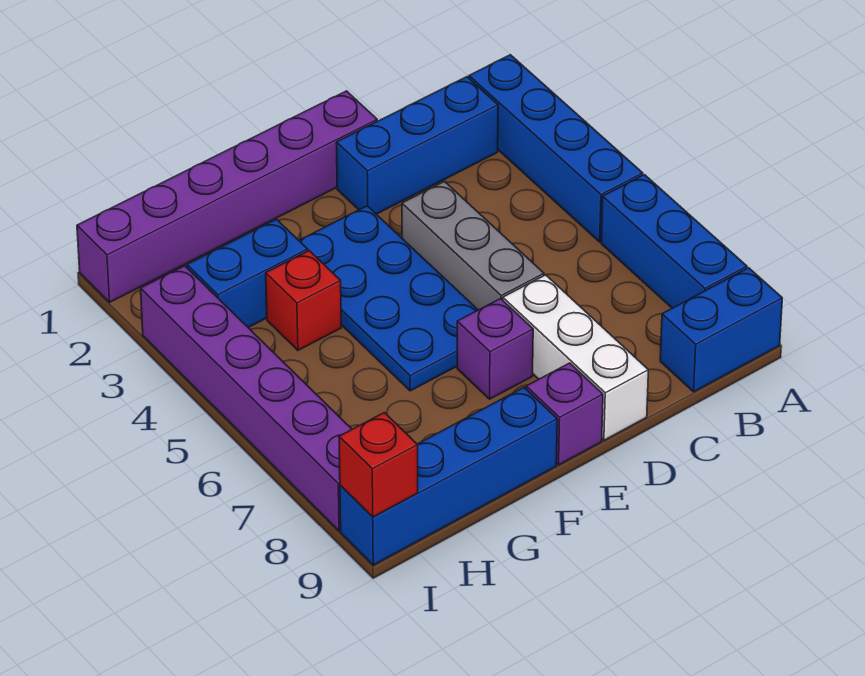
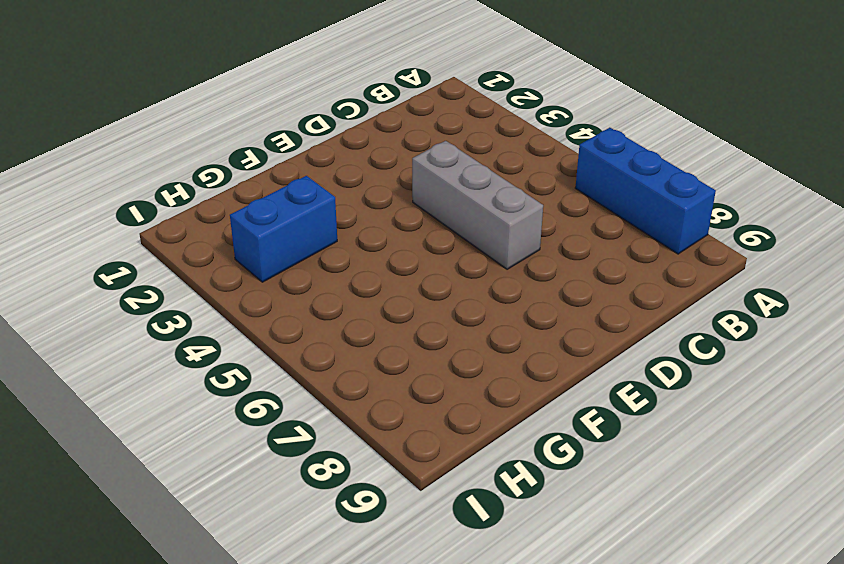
none -> blue 1x4 brick [469,55,643,242]
none -> blue 1x2 brick [660,268,782,392]
none -> blue 1x3 brick [336,77,498,214]

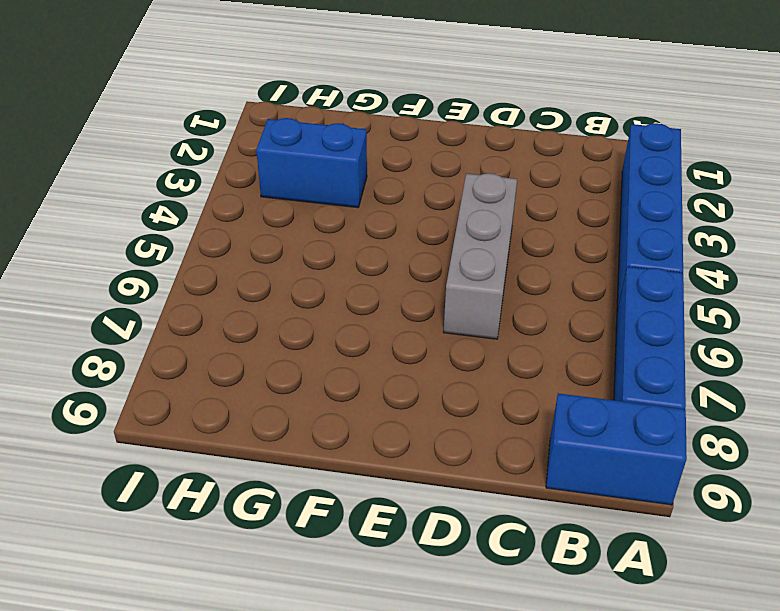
none -> blue 1x3 brick [336,77,498,214]
none -> purple 1x6 brick [77,91,377,302]
none -> white 1x3 brick [503,275,648,440]

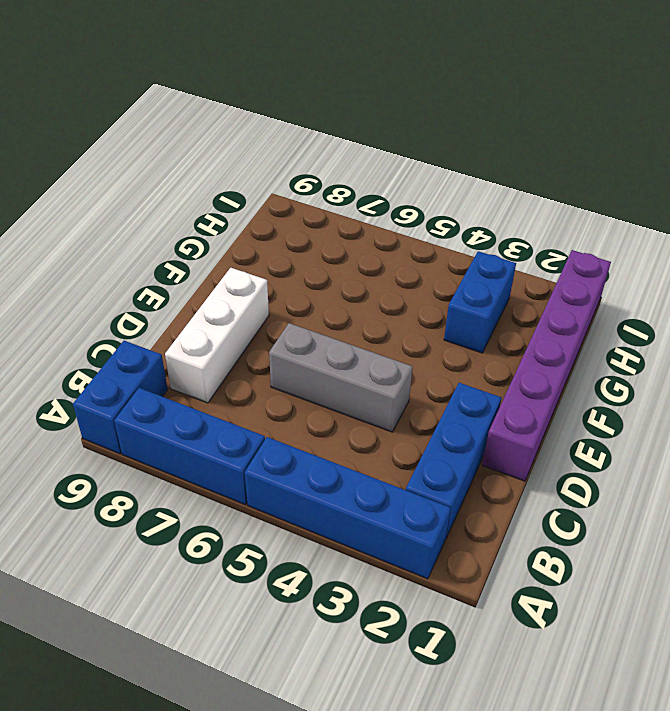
white 1x3 brick [165,268,269,403] -> white 1x3 brick turned to [503,275,648,440]
none -> blue 2x4 plate [299,206,478,391]
none -> purple 1x1 brick [457,299,533,399]
none -> purple 1x1 brick [526,363,603,465]

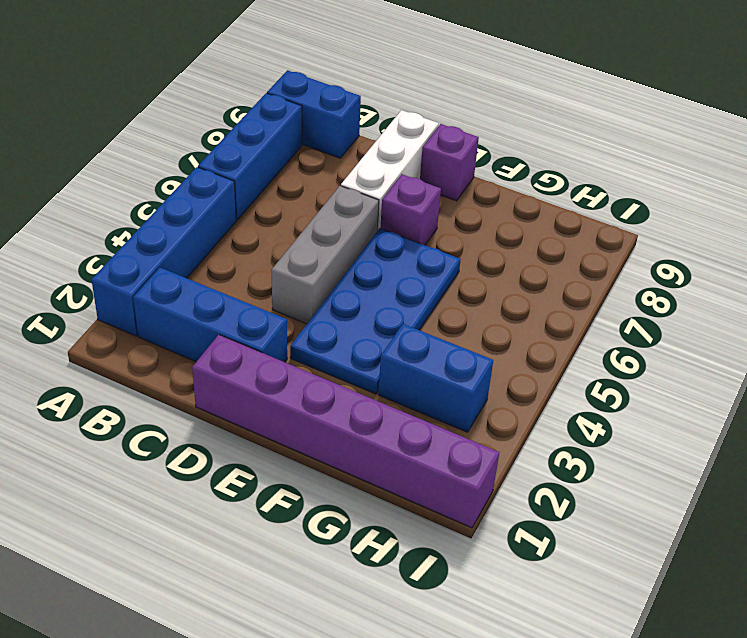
none -> blue 1x4 brick [340,388,557,565]
none -> red 1x1 brick [266,251,341,350]
none -> purple 1x6 brick [141,266,352,531]

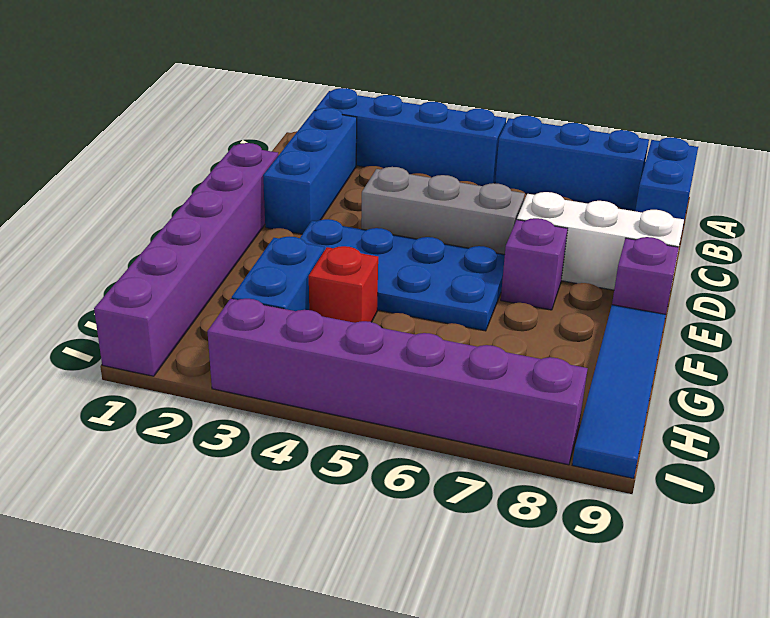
blue 1x4 tile [572,305,666,479] -> blue 1x4 brick [340,388,557,565]
none -> red 1x1 brick [339,413,418,517]

